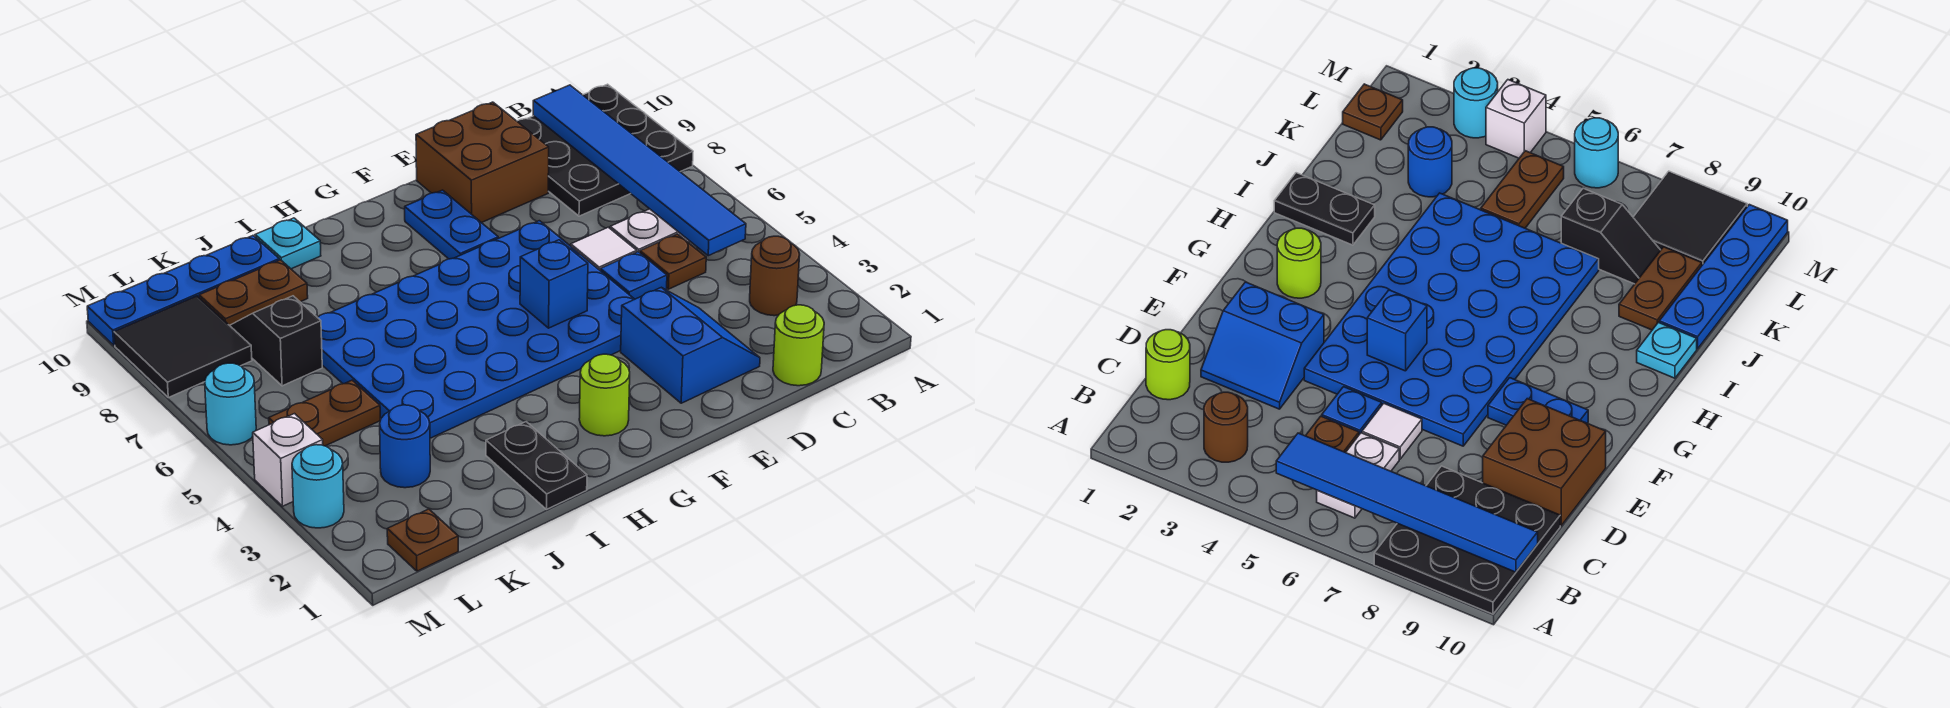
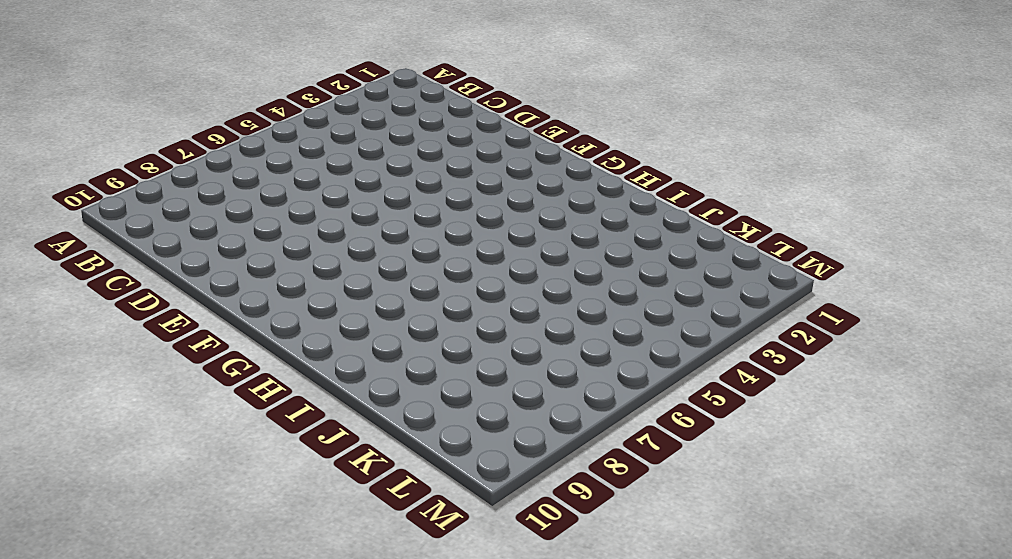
none -> black 3x3 plate [517,84,693,216]
none -> brown 1x1 round brick [750,236,800,316]
none -> white 1x2 plate [610,209,690,253]

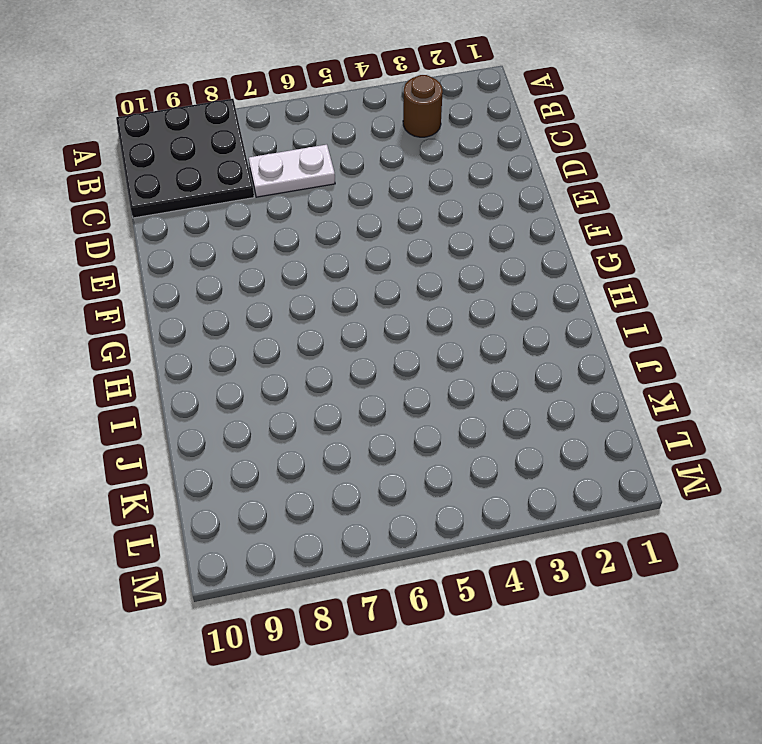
white 1x2 plate [249,145,335,197] -> white 1x2 plate turned to [610,209,690,253]
none -> lime 1x1 round brick [773,305,824,386]
none -> brown 1x1 plate [640,234,706,289]
none -> blue 2x2 slope [621,287,760,403]

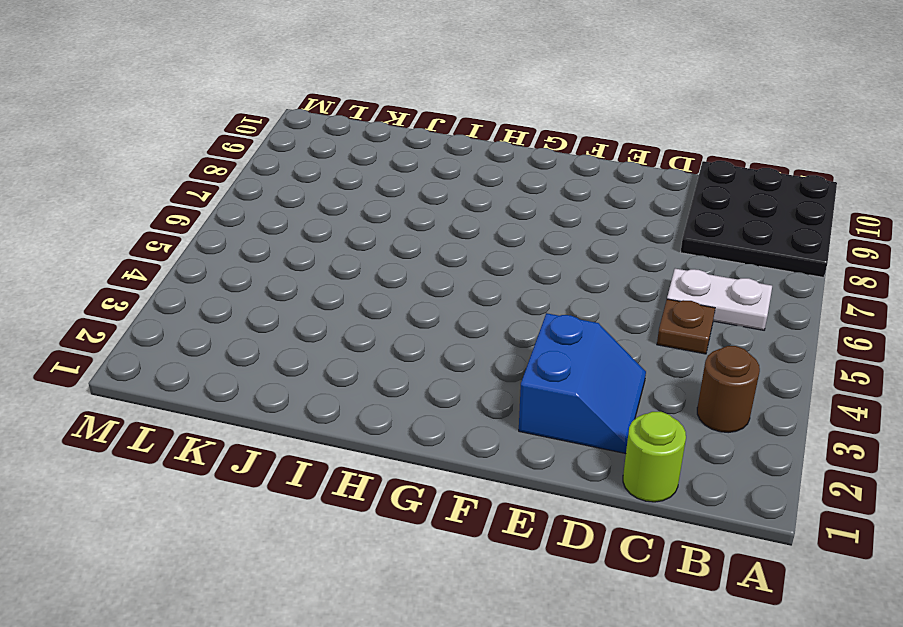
none -> blue 1x1 plate [600,252,667,299]
none -> white 1x1 tile [571,227,637,270]
none -> brown 2x2 brick [416,102,549,223]

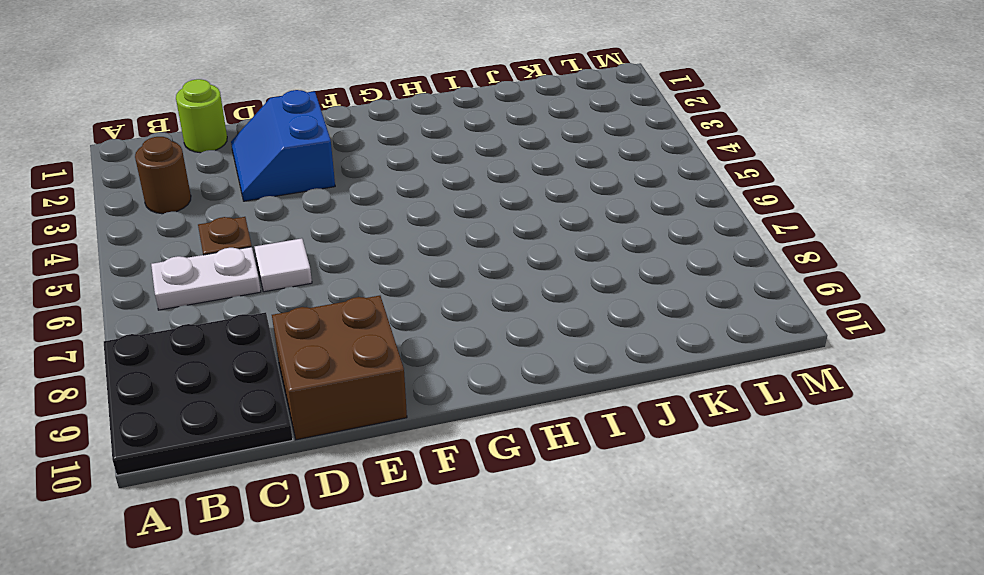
none -> blue 1x1 plate [600,252,667,299]
none -> blue 4x6 plate [317,221,635,438]
none -> blue 1x2 plate [405,190,498,259]

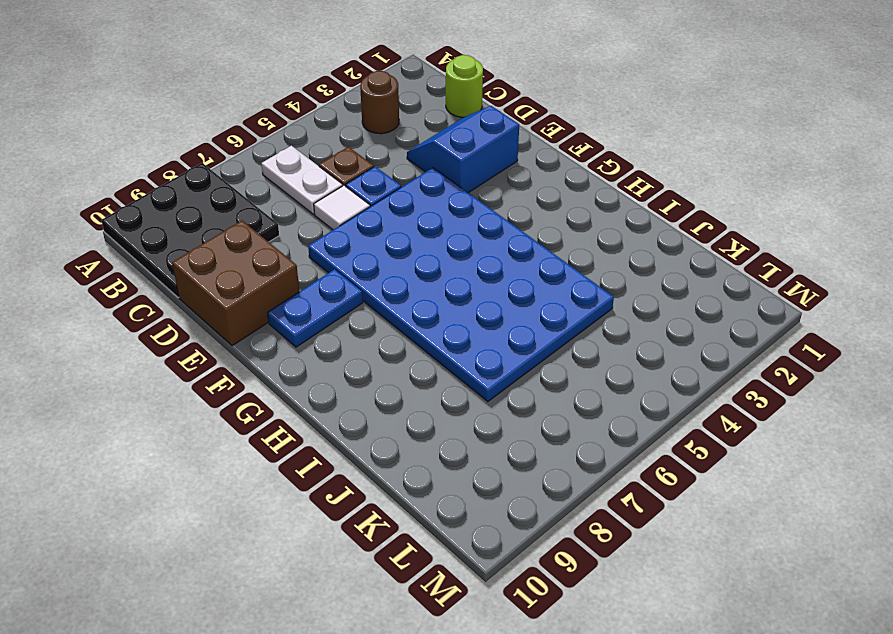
none -> lime 1x1 round brick [579,354,630,436]
none -> black 1x2 plate [486,422,587,509]
none -> cyan 1x1 plate [255,218,321,269]

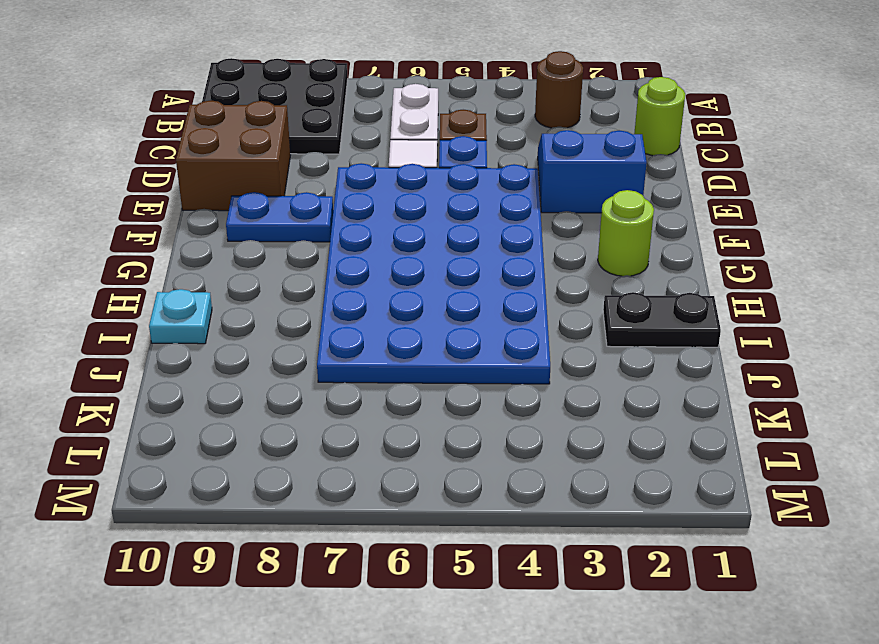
none -> brown 1x2 plate [199,260,308,325]
none -> blue 1x4 plate [87,236,279,345]
none -> blue 1x1 round brick [380,405,430,488]

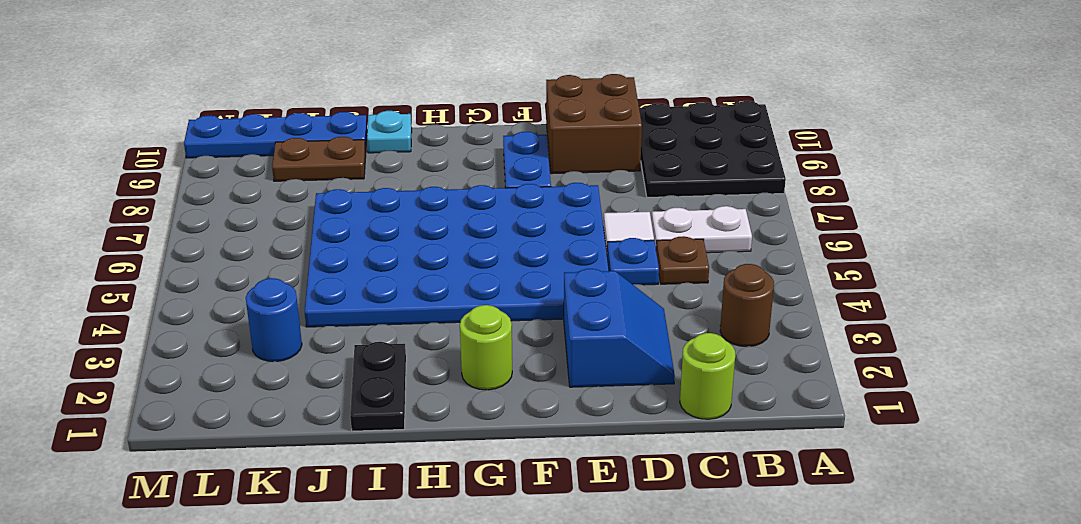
none -> brown 1x2 plate [269,380,380,446]
none -> black 1x2 slope [230,296,322,386]
none -> brown 1x1 plate [387,509,458,571]

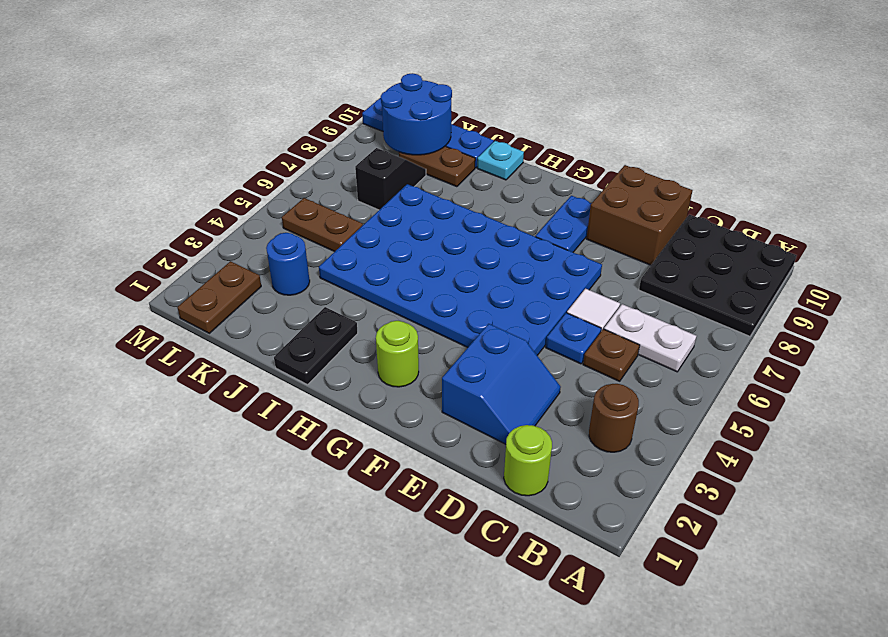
blue 2x2 round brick [381,73,452,155] -> none
brown 1x2 plate [177,261,261,333] -> brown 1x1 plate [387,509,458,571]
none -> black 2x2 tile [114,296,252,398]
none -> cyan 1x1 round brick [292,445,344,528]
none -> white 1x1 brick [253,414,323,506]

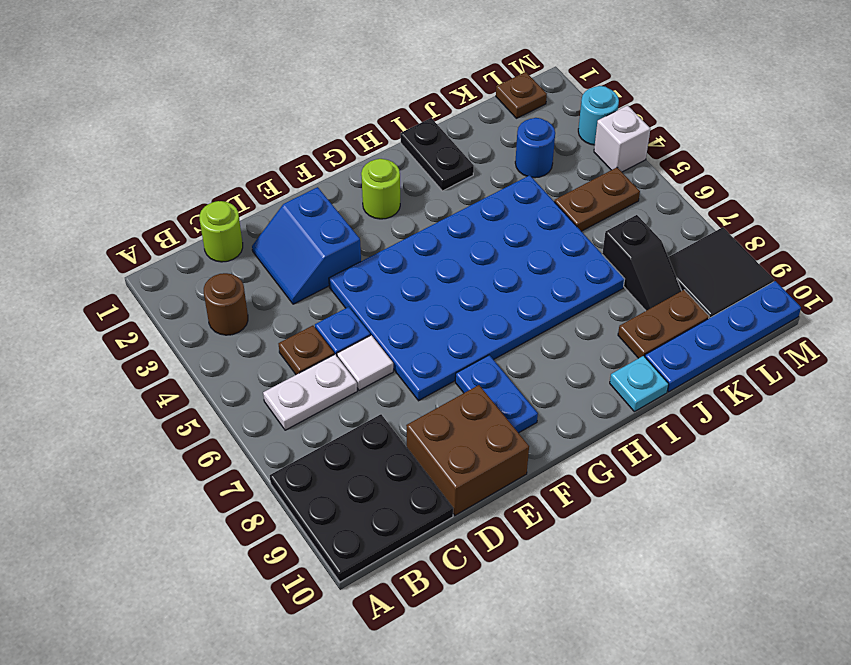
none -> cyan 1x1 round brick [205,363,256,445]
none -> blue 1x6 tile [533,85,746,256]
none -> blue 1x1 brick [520,240,588,328]

